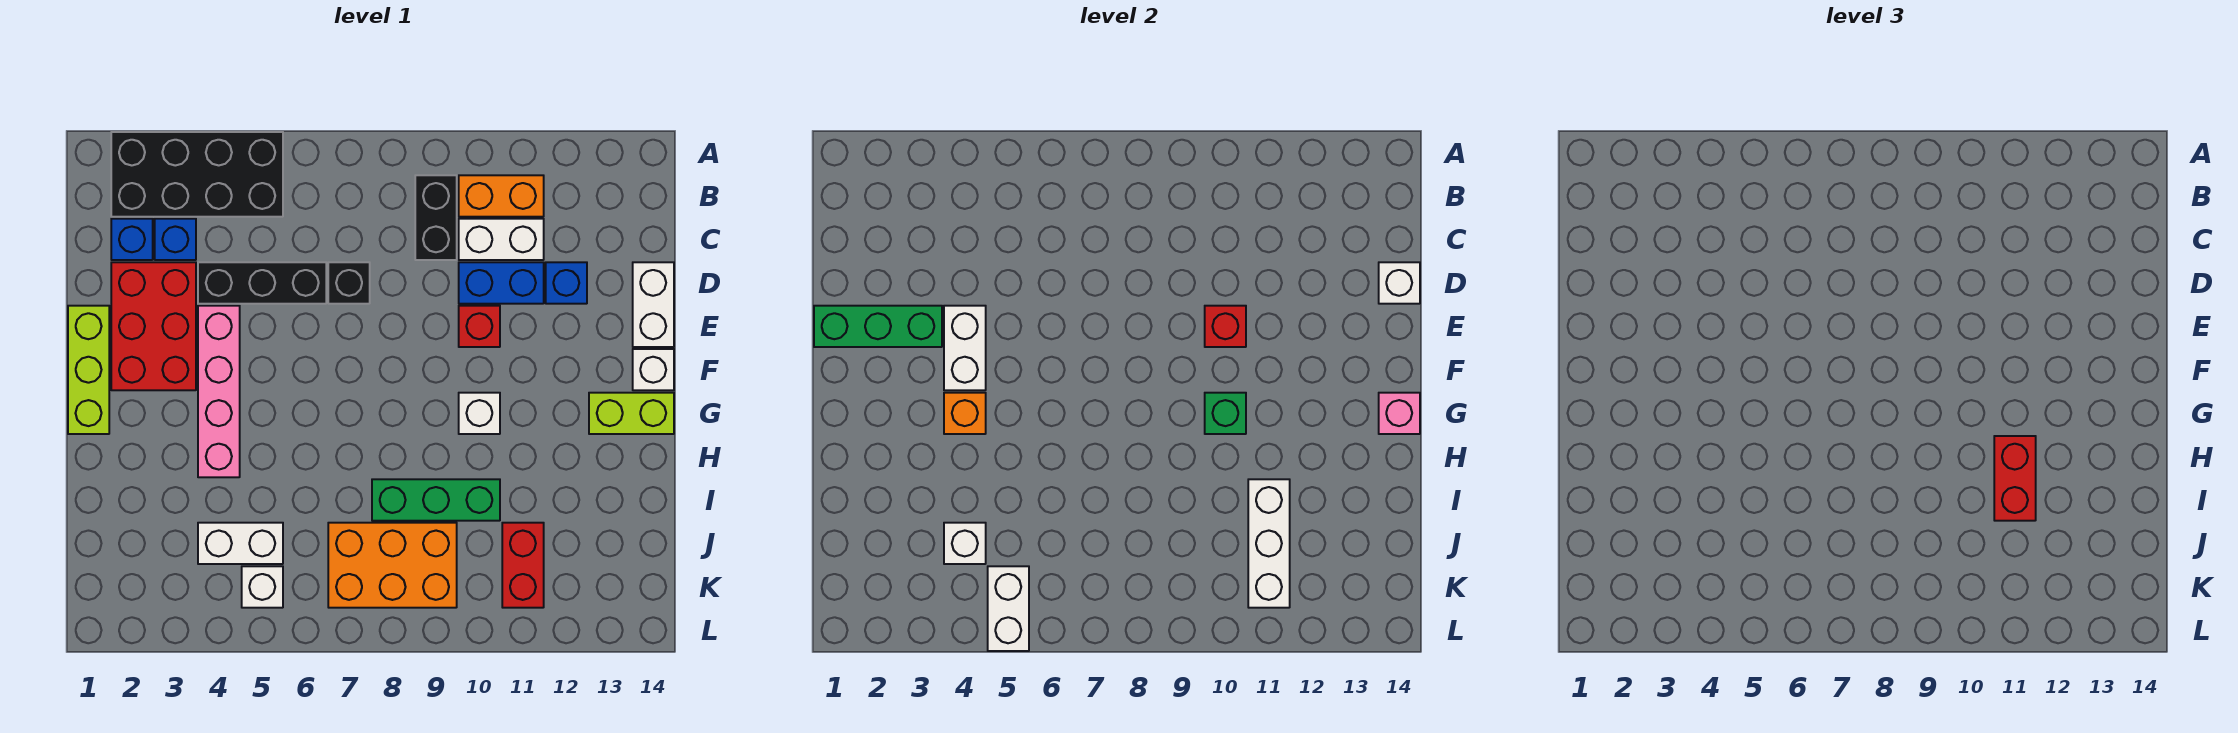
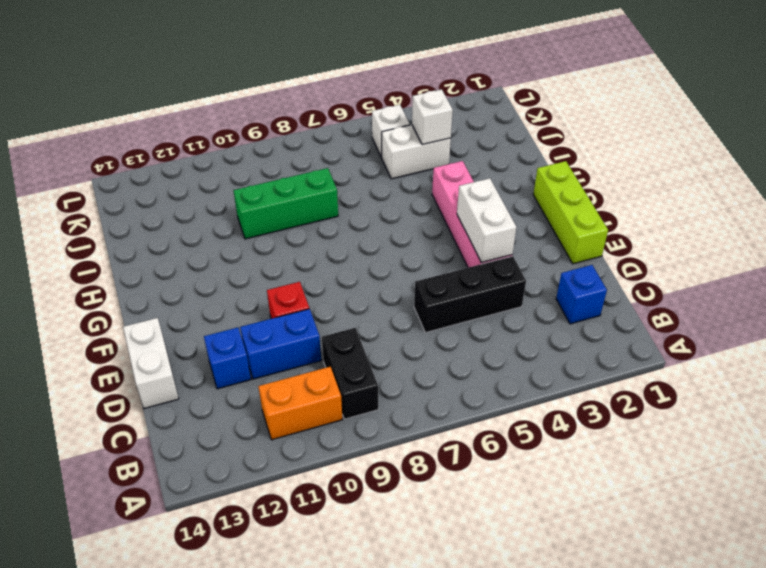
none -> black 2x4 brick [111,132,283,217]
none -> blue 1x1 brick [155,219,196,260]
none -> white 1x2 brick [459,219,544,260]
none -> red 2x3 brick [111,262,196,390]

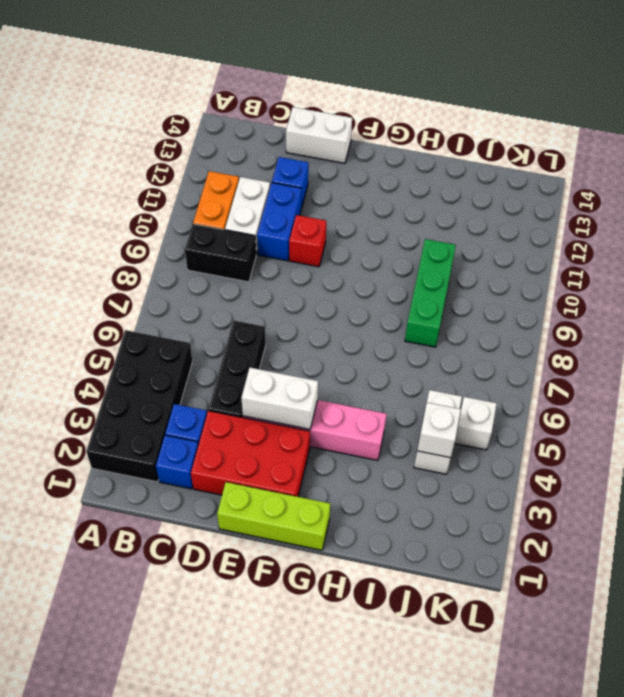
none -> black 1x1 brick [328,262,370,304]
none -> white 1x1 brick [633,349,674,390]
none -> white 1x1 brick [459,393,500,434]
none -> lime 1x2 brick [589,393,674,434]

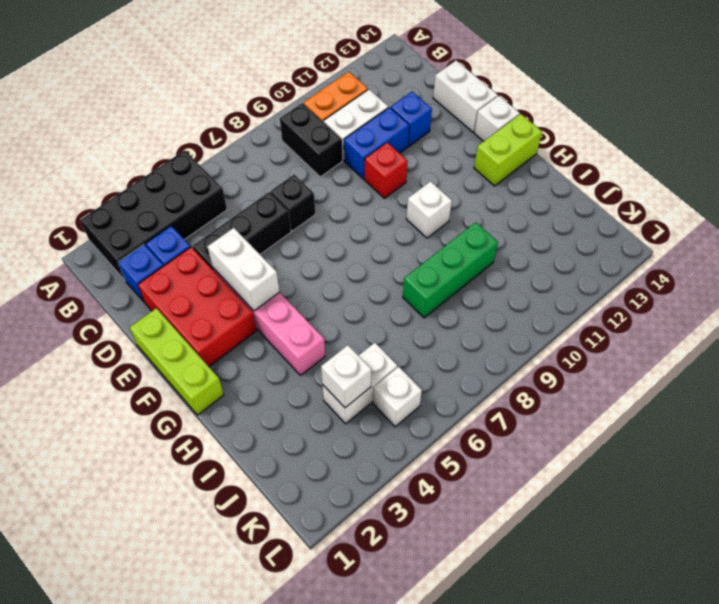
none -> orange 2x3 brick [328,523,457,608]
none -> red 1x2 brick [502,523,544,608]
none -> white 1x1 brick [1379,262,1420,304]
none -> green 1x3 brick [814,306,942,347]

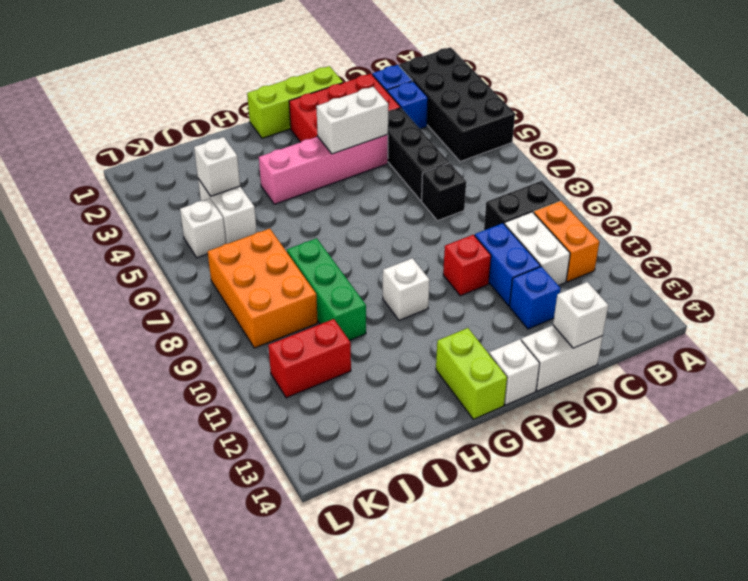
none -> green 1x3 brick [814,306,942,347]
none -> red 1x1 brick [1205,306,1246,347]
none -> orange 1x1 brick [944,393,986,434]
none -> green 1x1 brick [1205,393,1246,434]

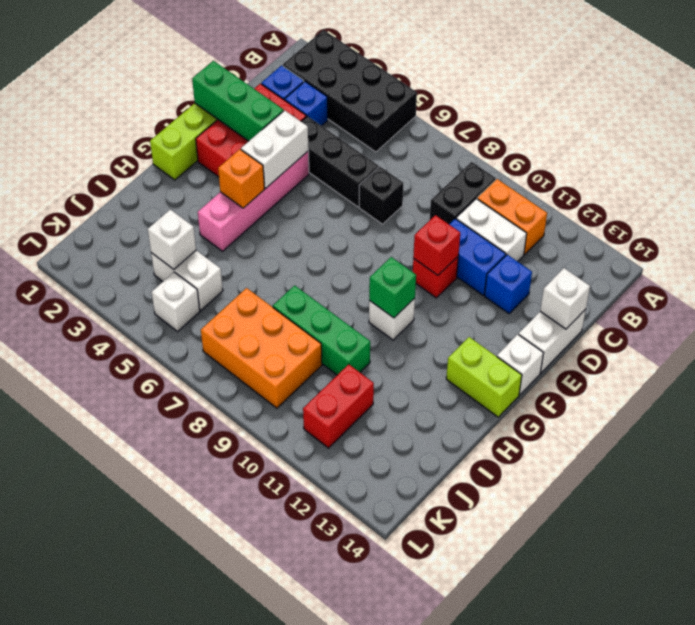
none -> pink 1x1 brick [1379,393,1420,434]
none -> white 1x3 brick [1248,479,1290,608]
none -> white 1x2 brick [988,566,1029,651]
none -> red 1x2 brick [1994,436,2036,521]

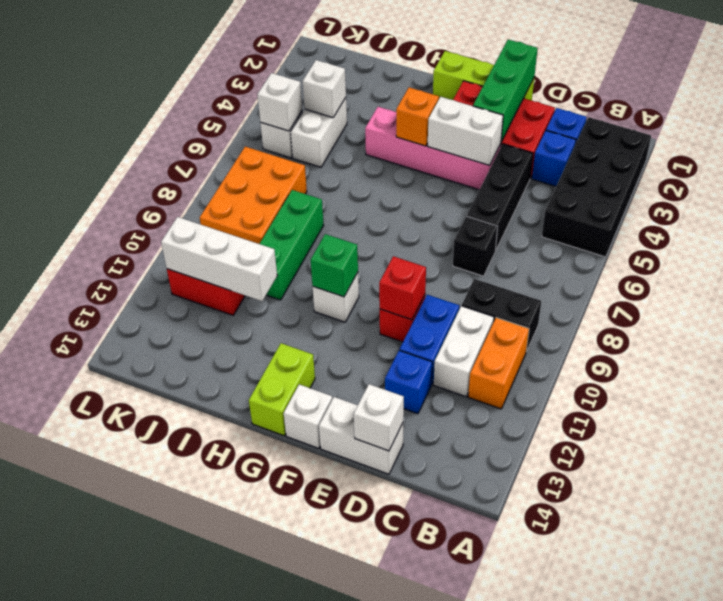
white 1x1 brick [257,73,302,131] -> white 1x2 brick [988,566,1029,651]
none -> pink 1x1 brick [1379,393,1420,434]
none -> red 1x2 brick [1994,436,2036,521]

